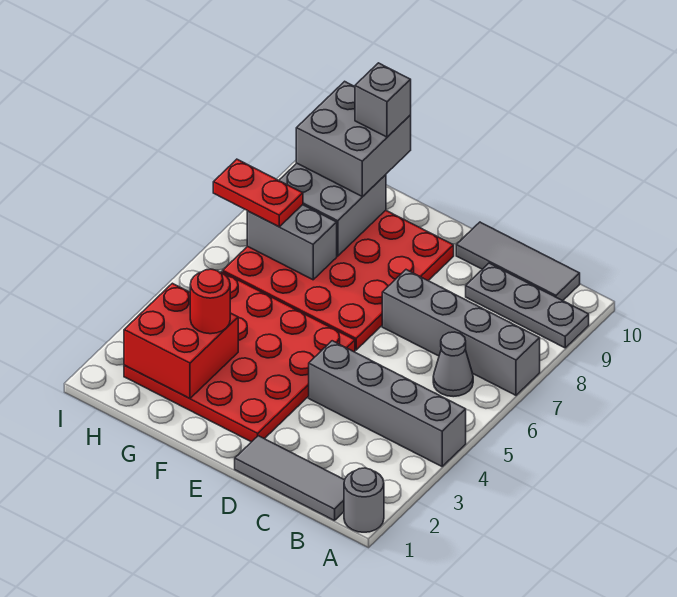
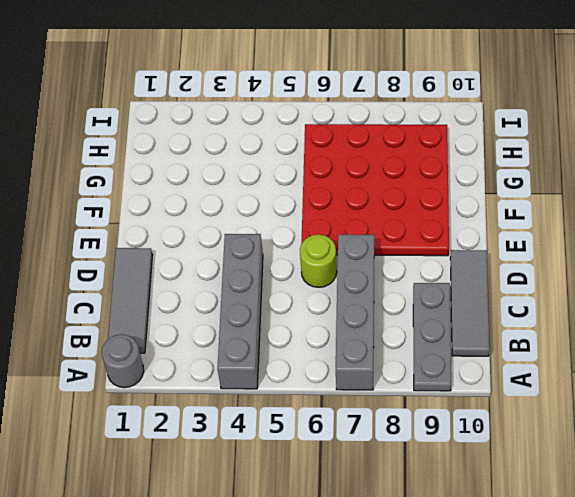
lime 1x1 round brick [300,234,337,287] -> none
none -> grey 1x1 cone [433,332,473,397]
none -> red 4x4 plate [124,272,355,442]
none -> red 2x2 brick [124,283,238,399]

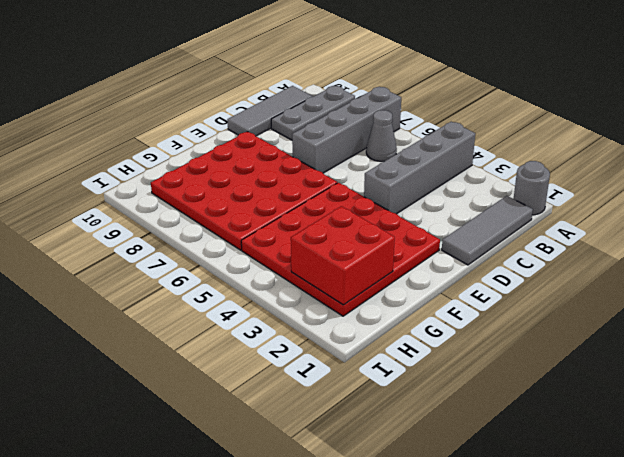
none -> grey 1x2 brick [247,205,337,280]
none -> grey 2x2 brick [279,163,386,256]
none -> red 1x1 round brick [190,269,230,334]

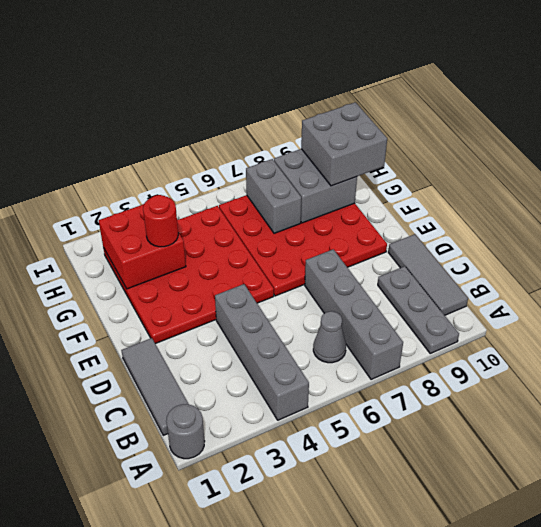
none -> red 1x2 plate [213,159,303,227]
none -> grey 1x1 brick [355,63,411,137]

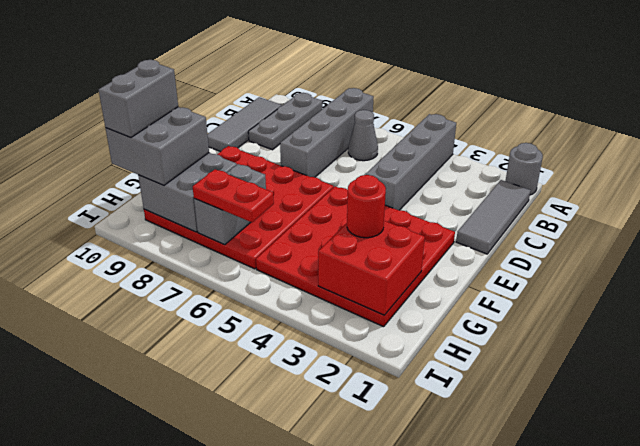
grey 1x2 brick [99,60,178,138] -> grey 1x1 brick [355,63,411,137]
red 1x2 plate [193,169,274,222] -> red 1x2 plate turned to [213,159,303,227]

